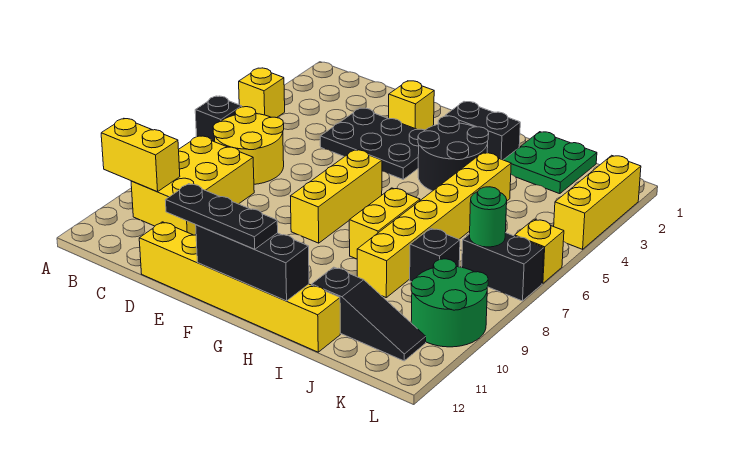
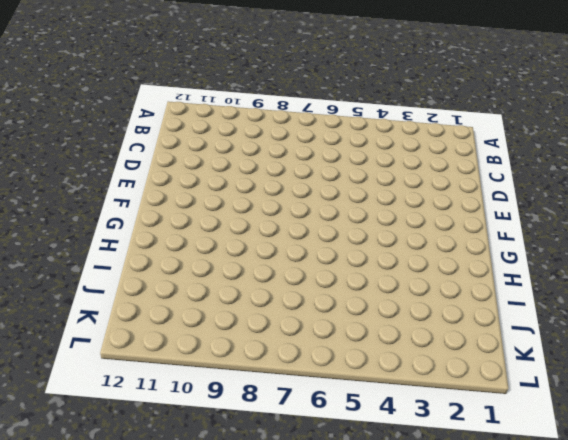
none -> yellow 1x1 brick [239,68,285,118]
none -> black 1x1 brick [195,96,242,142]
none -> yellow 2x2 round brick [213,107,284,184]

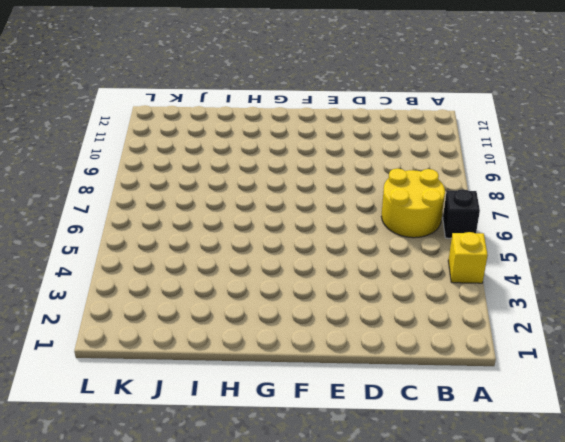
none -> yellow 2x3 brick [131,136,254,235]
none -> black 2x3 plate [320,108,424,179]
none -> yellow 1x6 brick [139,222,340,352]

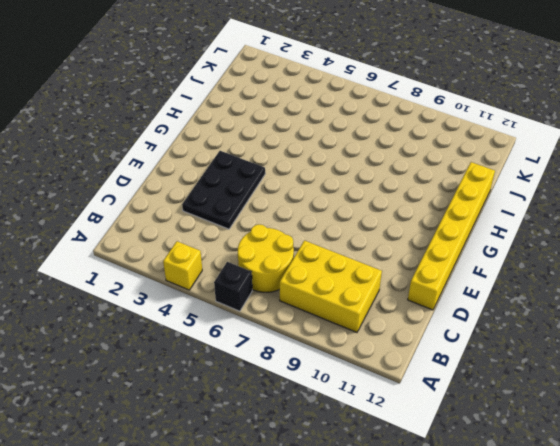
none -> yellow 1x1 brick [389,81,434,130]
none -> yellow 1x3 brick [291,150,382,243]
none -> black 1x2 brick [445,102,520,160]

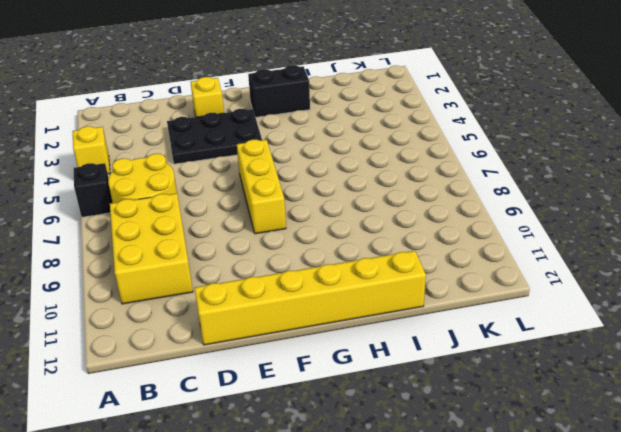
none -> black 2x2 round brick [418,116,489,191]
none -> yellow 1x2 brick [349,188,420,259]
none -> green 2x2 plate [504,132,597,194]

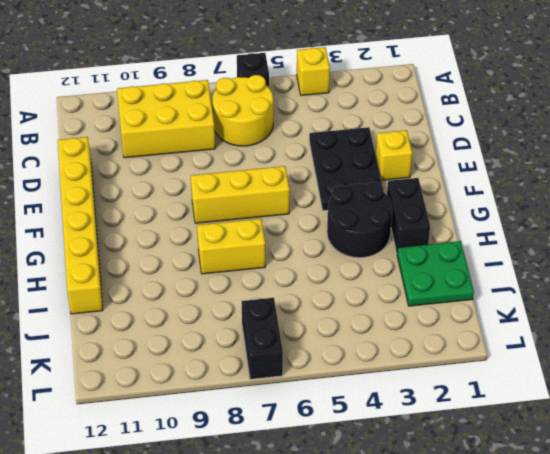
none -> yellow 1x6 brick [357,153,511,297]
none -> black 1x3 slope [312,267,426,361]
none -> black 1x1 brick [410,228,460,282]

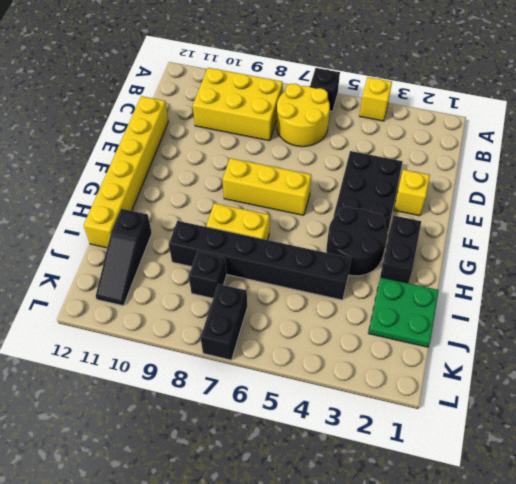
black 1x6 brick [169,221,351,300] -> yellow 1x6 brick [357,153,511,297]
none -> green 2x2 round brick [411,259,488,347]
none -> yellow 1x3 brick [554,155,641,249]
none -> yellow 1x1 brick [515,219,564,283]

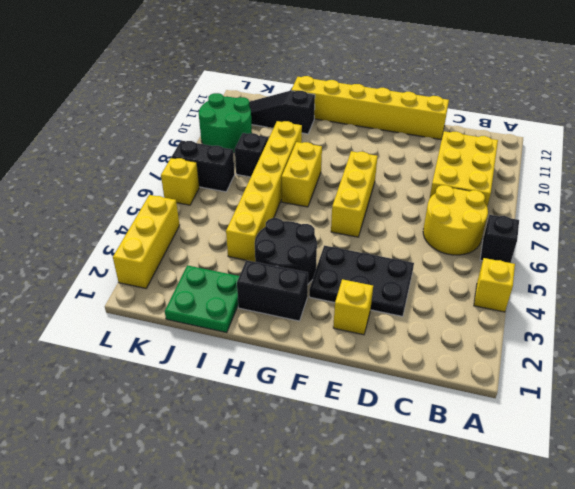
none -> yellow 1x2 brick [101,118,180,192]
none -> black 1x3 brick [196,225,309,301]
none -> green 1x1 round brick [470,187,507,247]

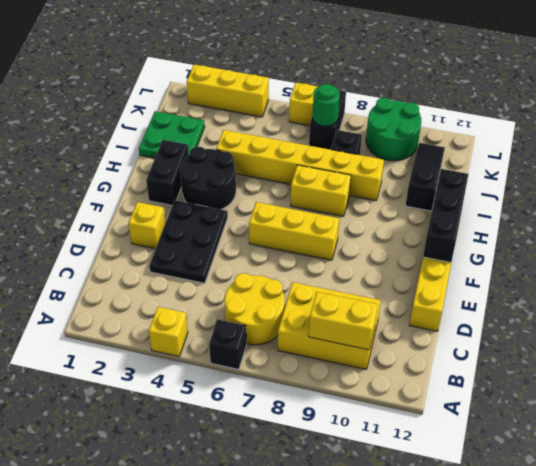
yellow 1x2 brick [309,292,378,350] -> yellow 1x2 brick turned to [101,118,180,192]
none -> black 1x3 plate [165,184,278,249]

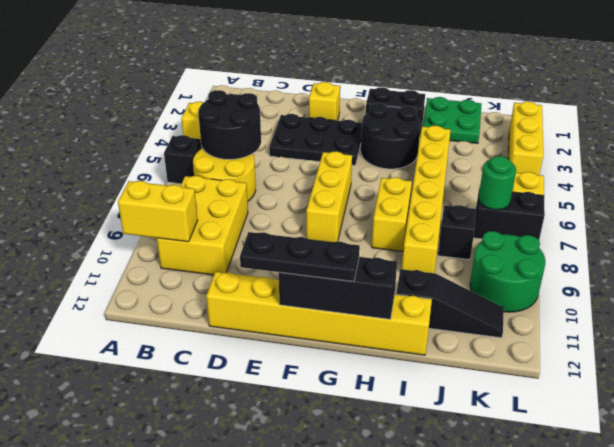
black 2x2 round brick [198,90,261,159] -> none

